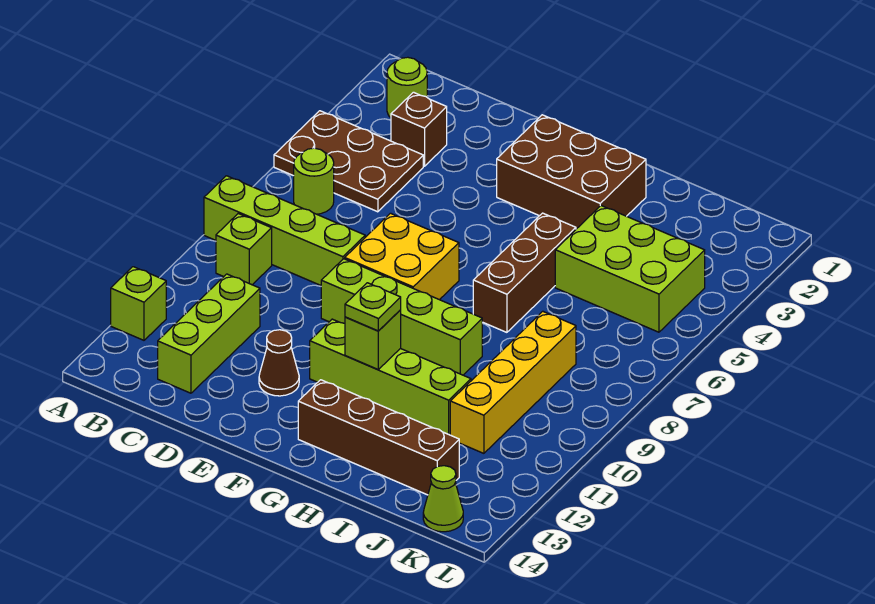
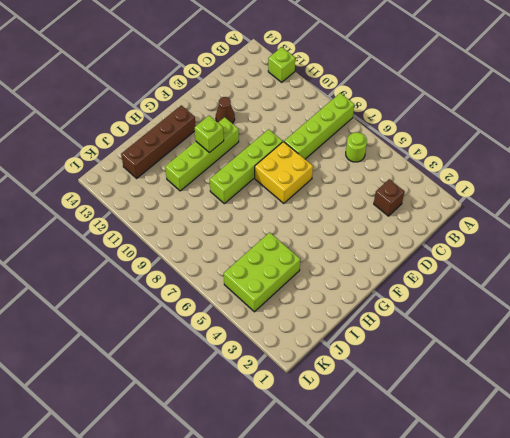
none -> brown 2x3 plate [274,111,423,212]
none -> lime 1x1 round brick [387,57,427,118]
none -> lime 1x1 brick [216,214,272,285]

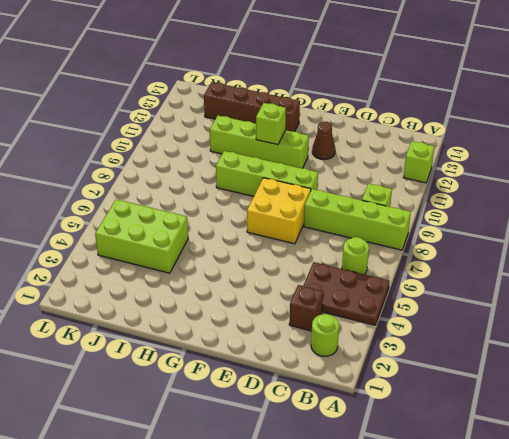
none -> lime 1x3 brick [158,274,260,393]
none -> brown 2x3 brick [497,115,646,229]
none -> brown 1x3 brick [473,213,576,332]

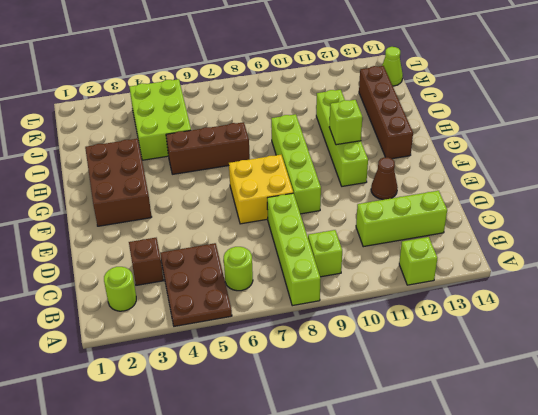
none -> yellow 1x4 brick [450,311,576,453]
none -> lime 1x1 plate [345,283,401,331]

